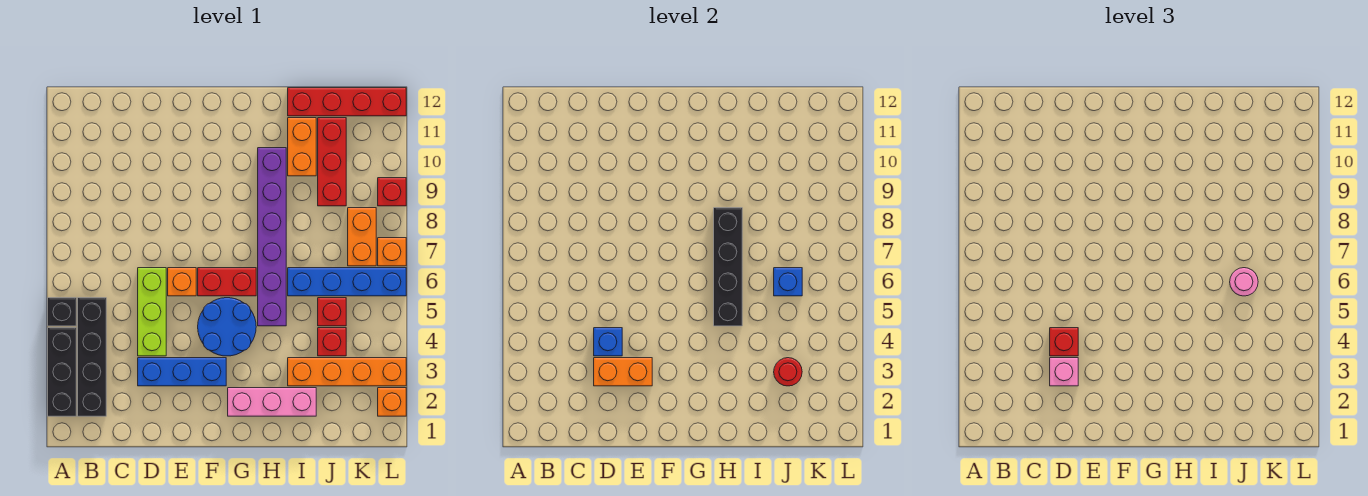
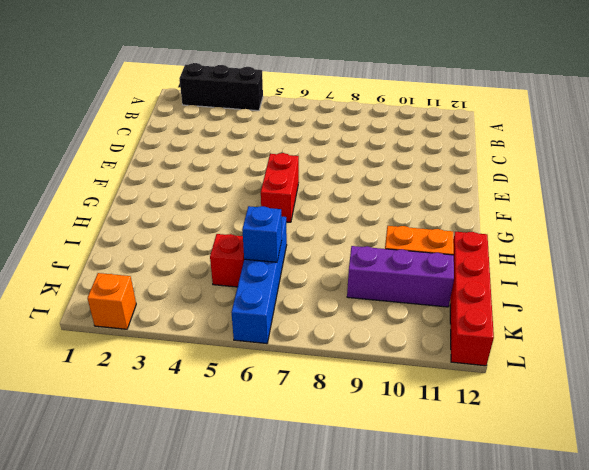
purple 1x3 brick [347,246,454,307] -> red 1x3 brick [318,118,346,206]
none -> black 1x1 brick [48,298,76,326]
none -> black 1x4 brick [78,298,106,416]
none -> blue 1x3 brick [138,358,226,386]

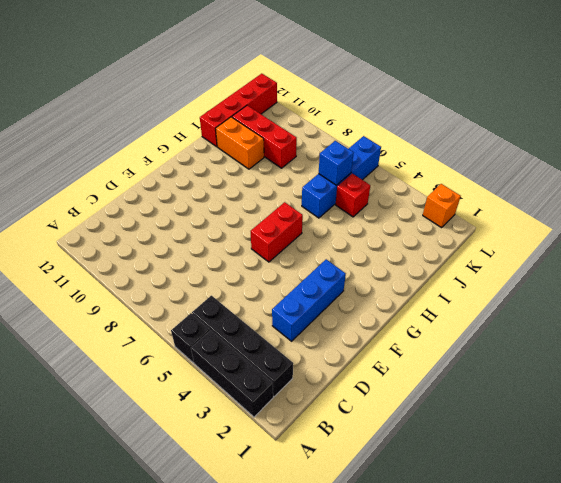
none -> lime 1x3 brick [138,268,166,356]
none -> orange 1x1 brick [168,268,196,296]
none -> blue 2x2 round brick [198,298,256,356]

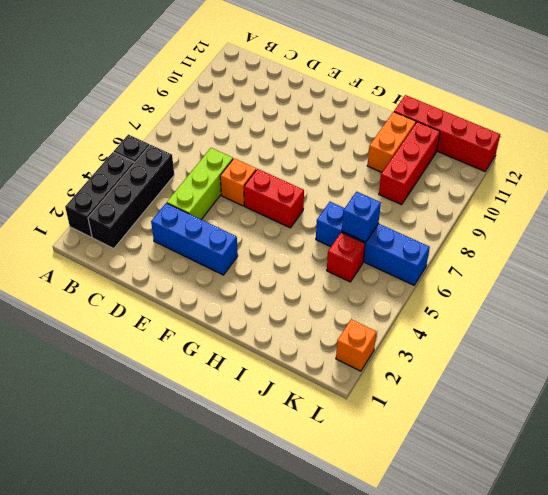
none -> blue 2x2 round brick [198,298,256,356]
none -> pink 1x3 brick [228,388,316,416]
none -> purple 1x6 brick [258,148,286,326]

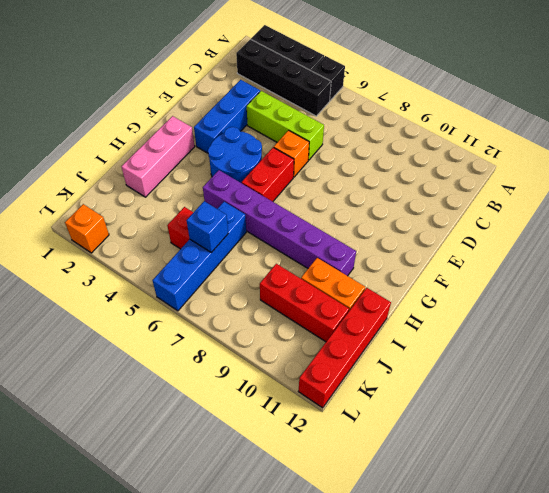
none -> orange 1x4 brick [288,358,406,386]
none -> red 1x1 brick [318,328,346,356]
none -> orange 1x2 brick [348,208,376,266]

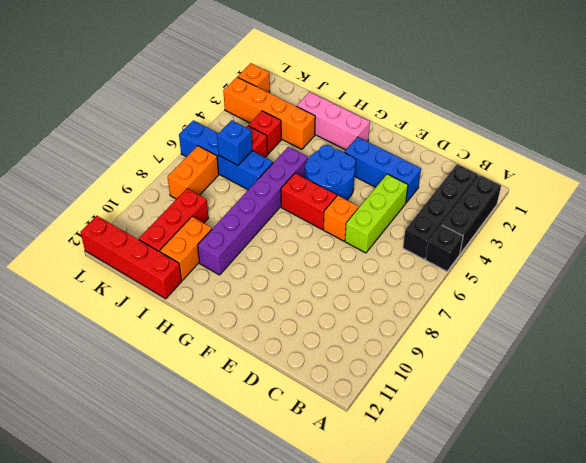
none -> orange 1x1 brick [378,238,406,266]
none -> red 1x1 brick [378,178,406,206]
none -> orange 1x2 brick [594,358,652,386]

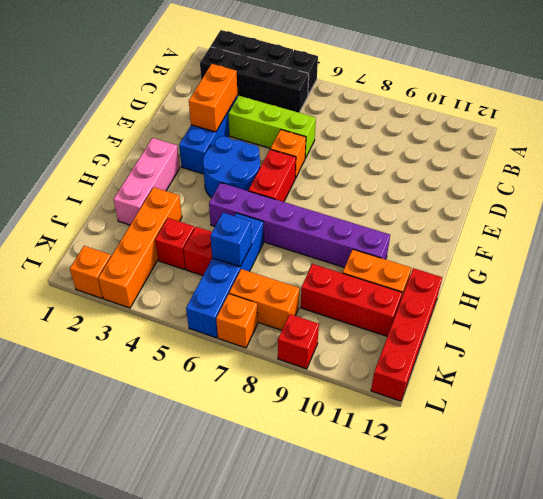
none -> blue 1x1 brick [594,328,622,356]
none -> black 1x4 brick [714,208,742,326]
none -> red 1x1 round brick [774,358,802,386]

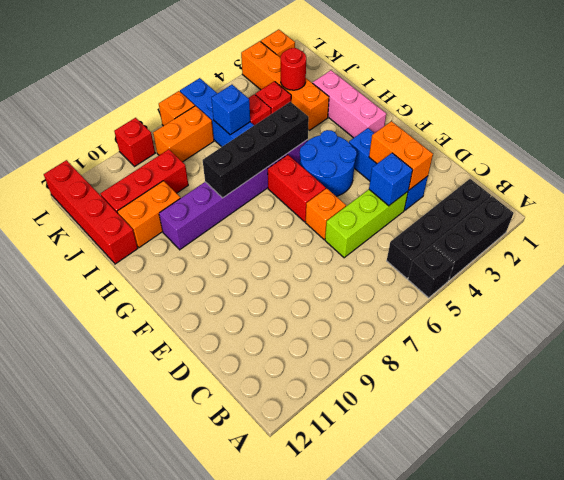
none -> pink 1x1 brick [1050,358,1078,386]
none -> red 1x1 brick [1050,328,1078,356]
none -> pink 1x1 round brick [1230,268,1258,296]

